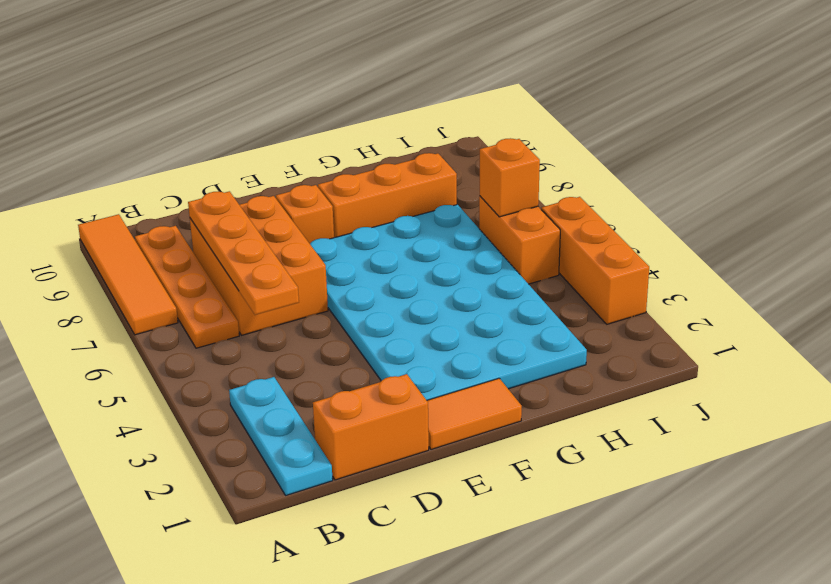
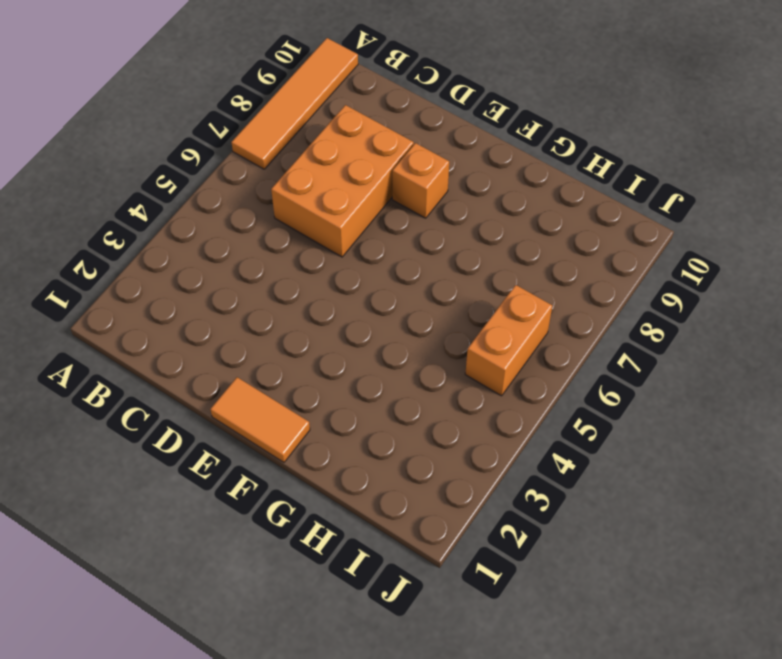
none -> cyan 1x3 plate [229,377,333,495]
none -> orange 1x4 plate [135,226,239,348]
none -> orange 1x2 brick [313,374,429,480]

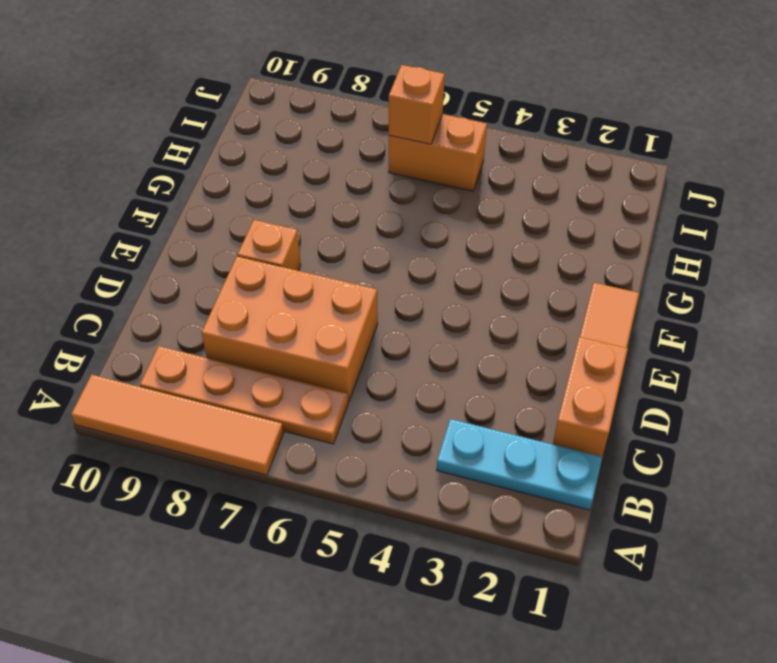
none -> cyan 4x6 plate [310,205,587,400]
none -> orange 1x3 brick [318,153,457,238]
none -> orange 1x3 brick [541,197,649,324]

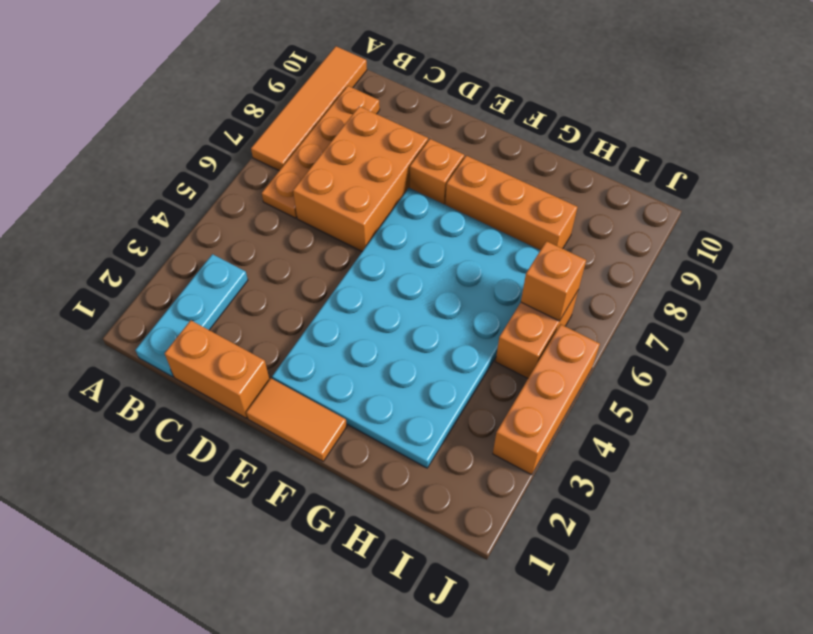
none -> orange 1x4 plate [188,191,299,315]

